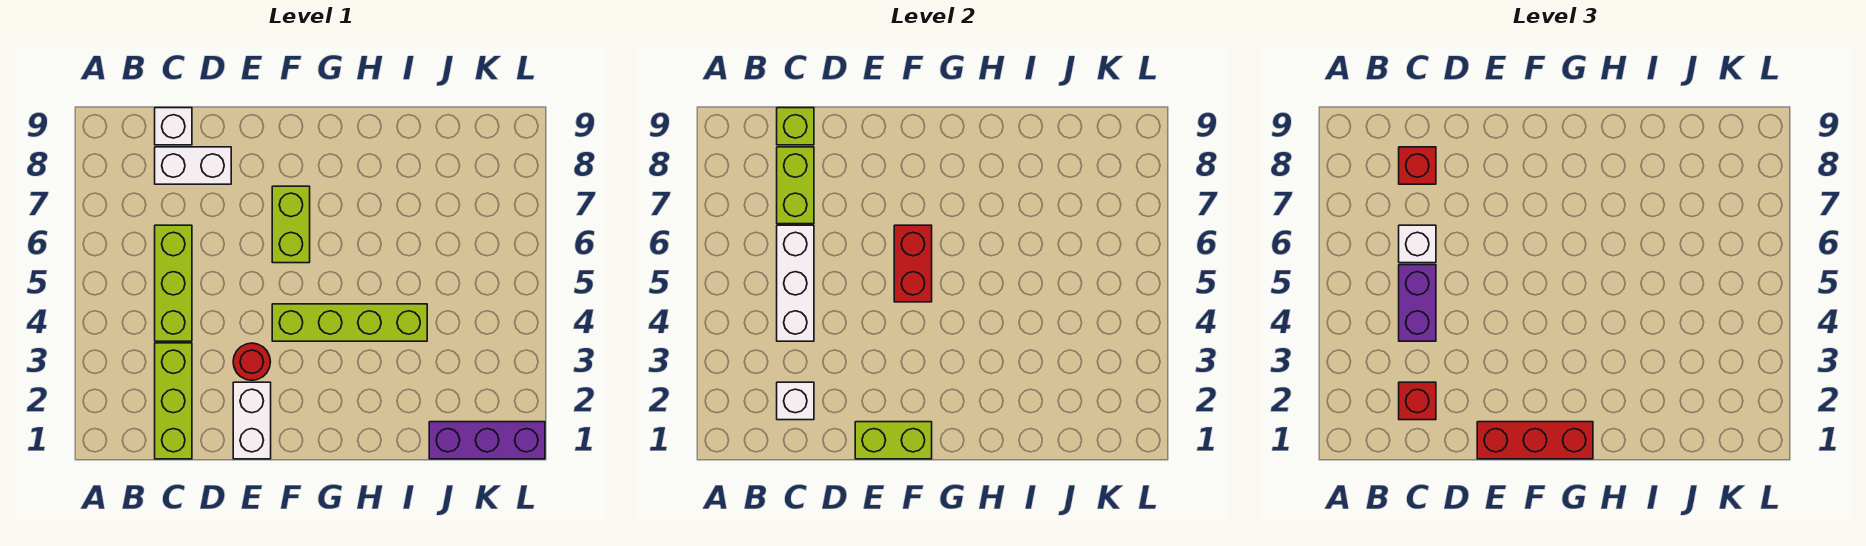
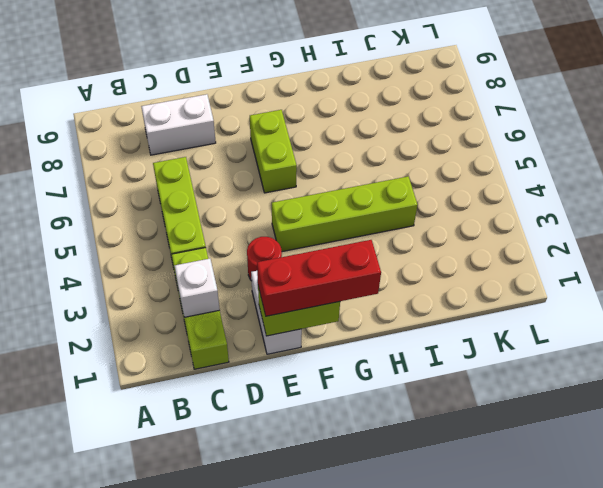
none -> white 1x1 brick [155,108,192,145]
none -> purple 1x3 brick [429,422,545,459]
none -> white 1x3 brick [777,225,814,341]

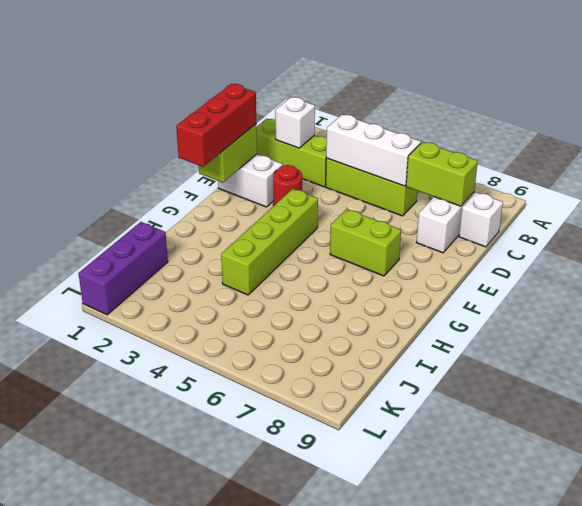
none -> lime 1x1 brick [777,108,814,145]
none -> red 1x2 brick [894,225,932,302]
none -> red 1x1 brick [1399,382,1436,420]

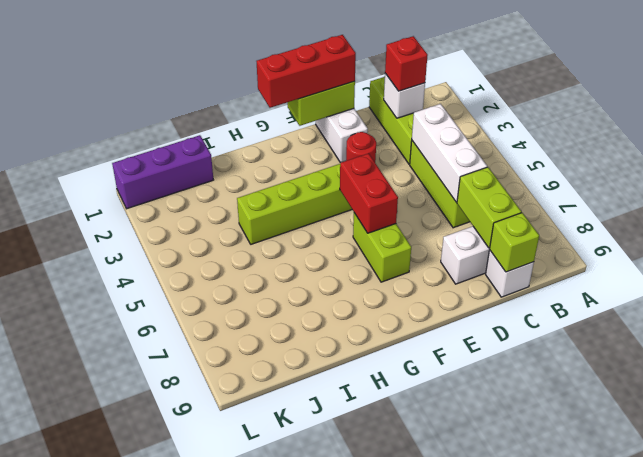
none -> purple 1x2 brick [1399,265,1436,341]
none -> white 1x1 brick [1399,225,1436,263]
none -> red 1x1 brick [1399,147,1436,184]

